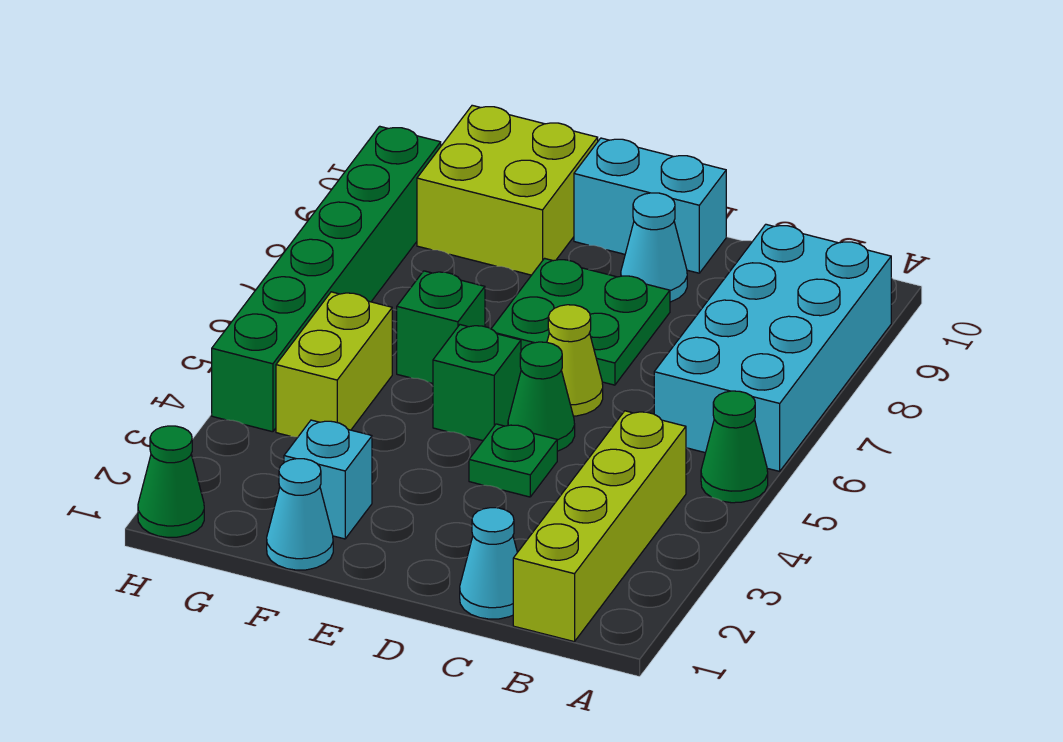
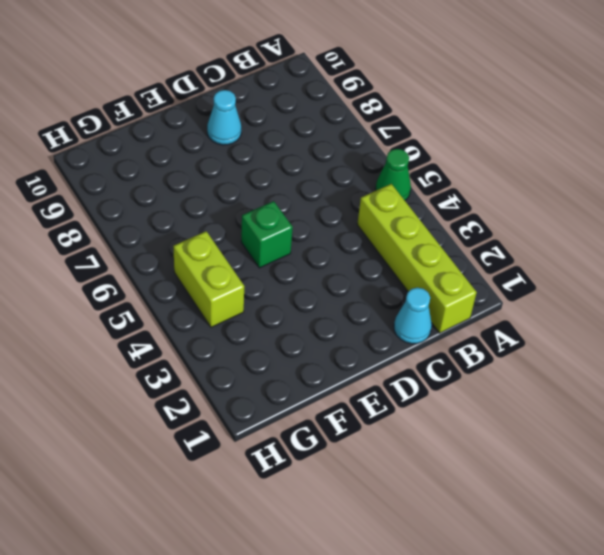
none -> cyan 2x4 brick [654,224,891,471]
none -> green 1x1 plate [469,424,557,497]
none -> green 1x1 cone [508,342,575,451]

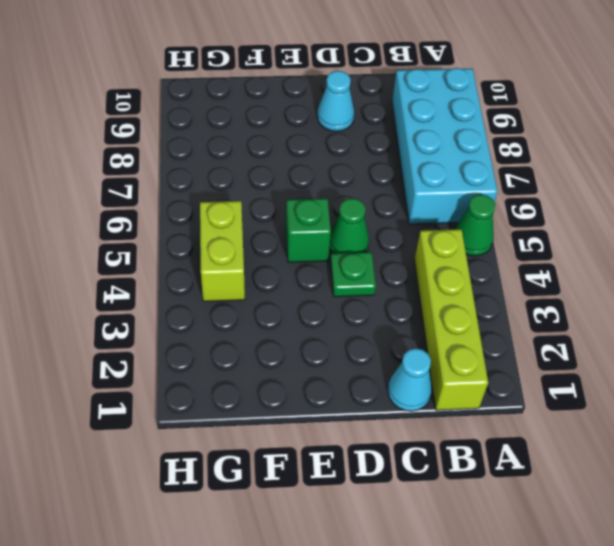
none -> lime 1x1 cone [547,305,603,416]
none -> green 2x2 plate [491,258,670,385]
none -> cyan 1x2 brick [574,138,726,273]

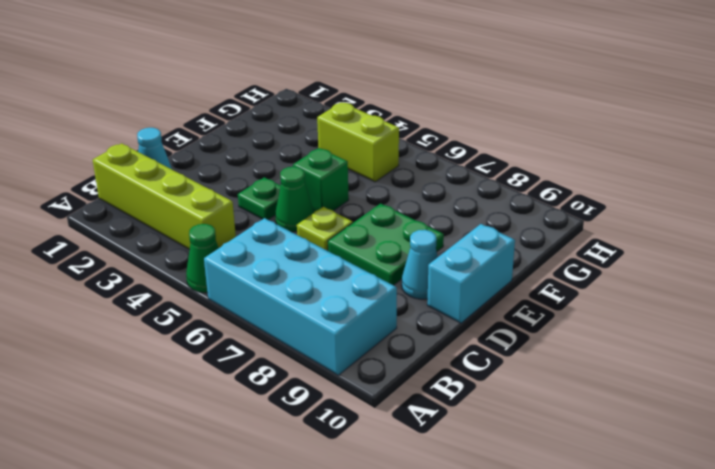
lime 1x1 plate [297,207,353,251] -> lime 1x1 cone [547,305,603,416]
none -> cyan 1x1 cone [267,459,333,570]
none -> cyan 1x1 brick [284,420,372,539]
none -> green 1x1 brick [397,271,485,383]

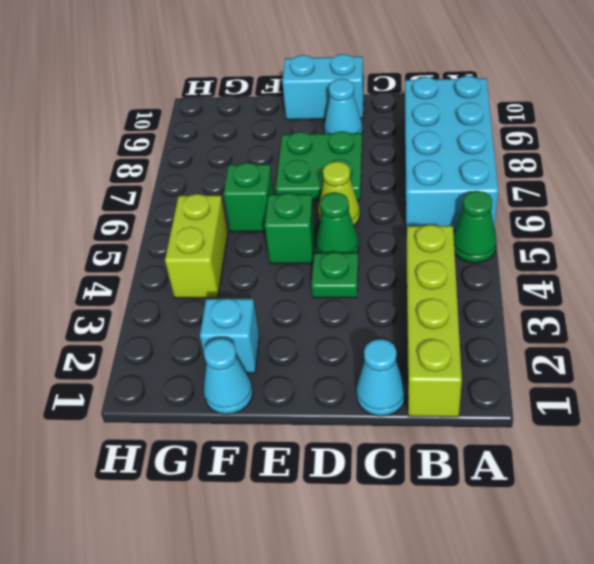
none -> lime 2x2 brick [417,105,598,275]
none -> green 1x1 cone [138,426,204,537]
none -> green 1x6 brick [212,126,441,432]

